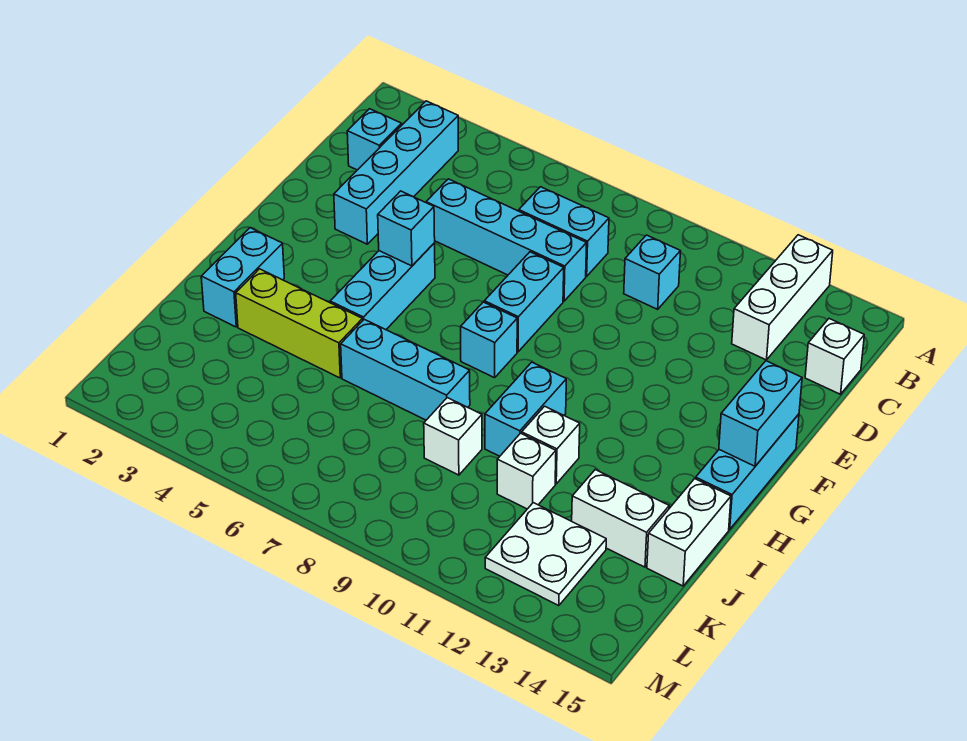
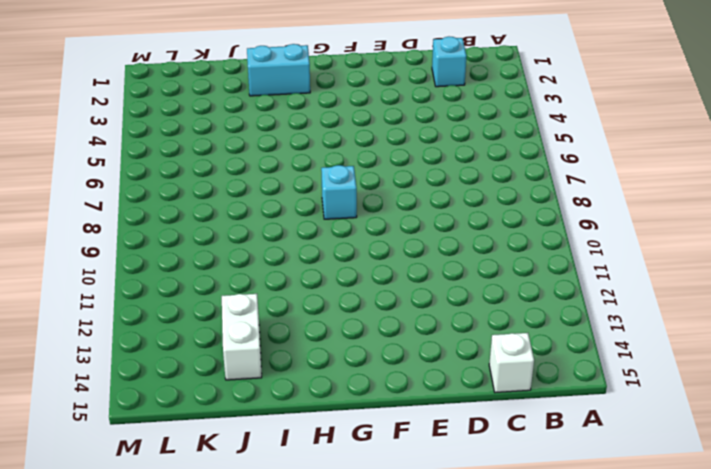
none -> white 1x3 brick [732,235,833,360]
none -> cyan 1x4 brick [334,101,458,244]
none -> cyan 1x2 brick [519,187,609,276]

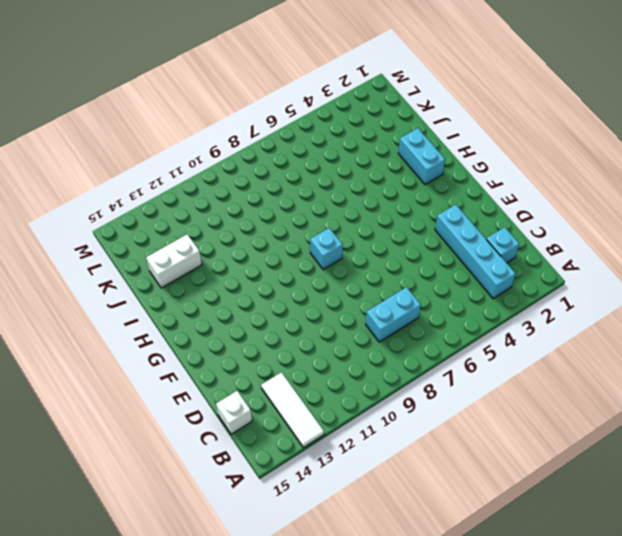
white 1x3 tile [261,372,324,448] -> white 1x3 brick [732,235,833,360]
none -> cyan 1x1 brick [624,235,681,309]
none -> cyan 1x4 brick [426,179,587,301]
none -> cyan 1x2 brick [484,252,564,352]

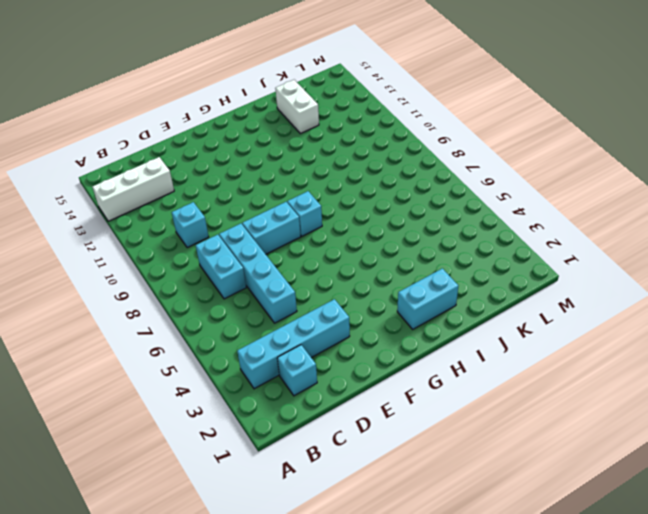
none -> white 1x1 brick [805,319,864,394]
none -> cyan 1x3 brick [330,243,435,330]
none -> cyan 1x3 brick [696,414,799,529]

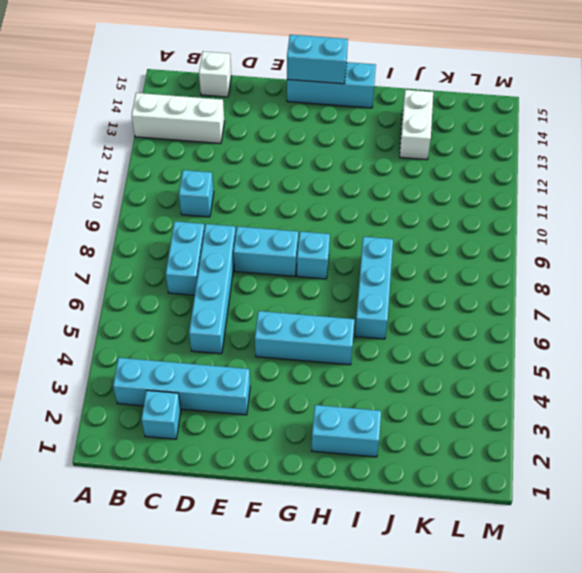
none -> cyan 1x2 brick [485,362,566,456]
none -> lime 1x3 brick [236,269,363,378]
none -> white 1x1 brick [522,406,580,484]

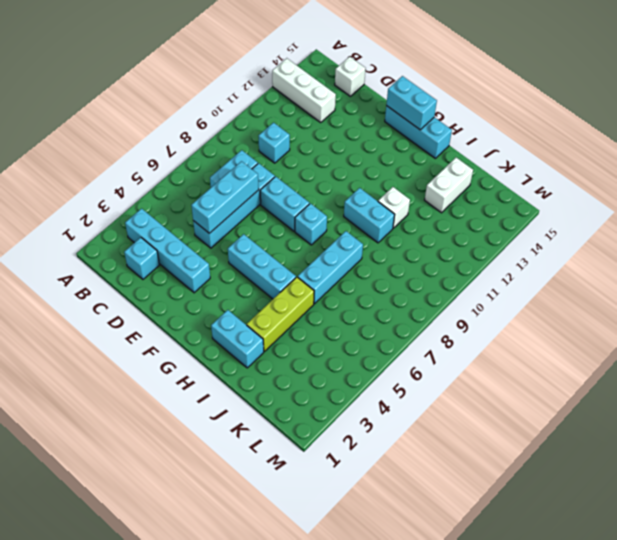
cyan 1x3 brick [191,161,259,233] -> none
none -> white 1x2 brick [647,479,731,586]
none -> white 1x1 brick [424,398,482,475]
none -> white 1x1 brick [497,433,556,509]

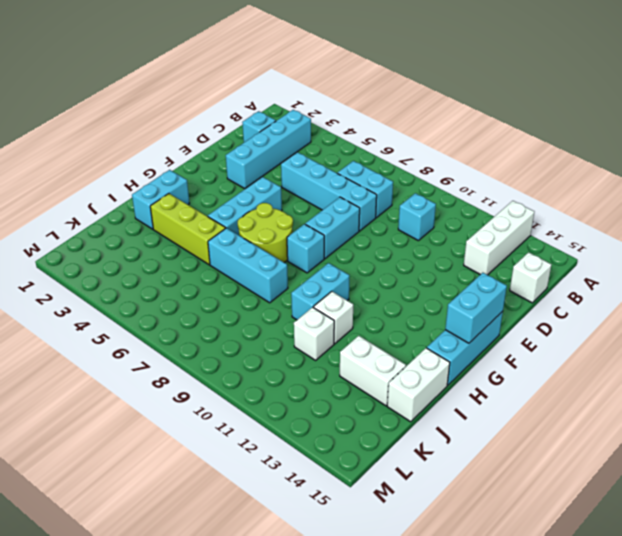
lime 2x2 round brick [238,203,293,262] -> none
none -> white 1x1 brick [424,398,482,475]
none -> white 2x2 plate [485,503,606,606]
none -> cyan 1x1 brick [378,191,435,266]

